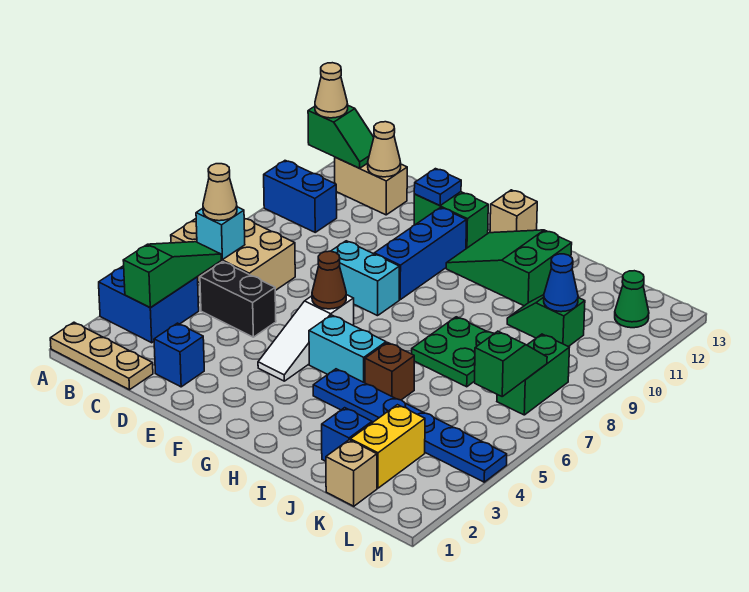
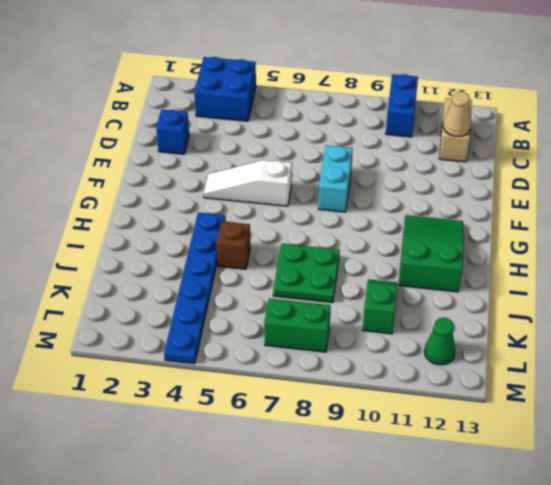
none -> tan 1x3 plate [50,322,153,390]
none -> tan 2x3 brick [171,218,295,291]
none -> black 1x2 brick [200,262,276,337]
none -> green 1x2 brick [414,192,488,249]

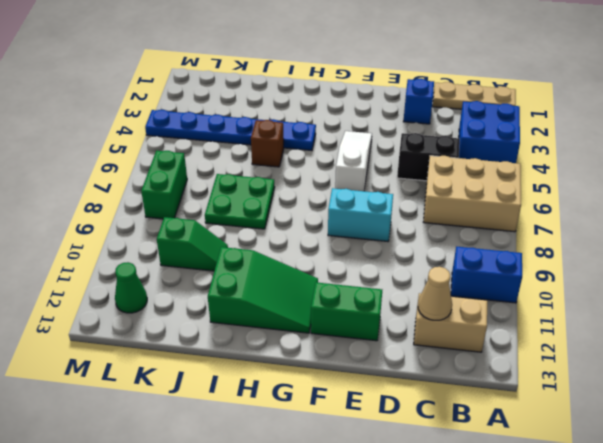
none -> blue 1x3 brick [374,208,466,300]
none -> cyan 1x2 brick [309,315,386,383]
none -> tan 1x1 brick [490,190,537,233]
none -> blue 1x1 brick [322,408,372,461]

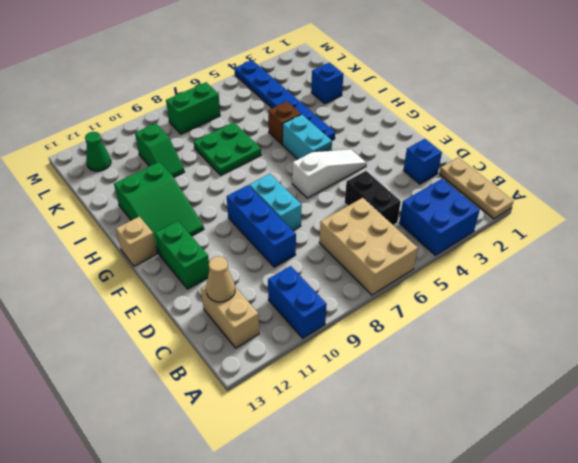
blue 1x3 brick [227,185,296,267] -> blue 1x3 brick turned to [374,208,466,300]
none -> tan 1x1 brick [326,440,377,506]
none -> yellow 1x2 brick [350,405,425,488]
none -> green 1x2 slope [308,106,374,168]
none -> green 1x3 slope [123,242,221,307]

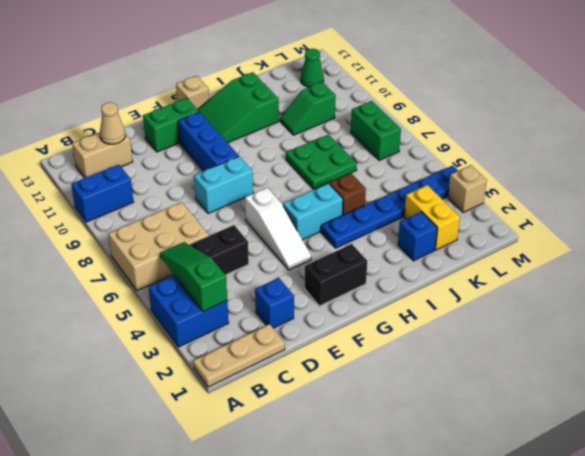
black 1x2 brick [305,244,367,306] -> none
tan 1x1 brick [448,165,487,212] -> tan 1x1 brick moved to [326,440,377,506]
none -> green 1x2 slope [308,106,374,168]
none -> cyan 1x1 brick [196,207,245,260]
none -> blue 1x1 plate [414,169,461,206]
none -> brown 1x1 cone [312,251,346,309]

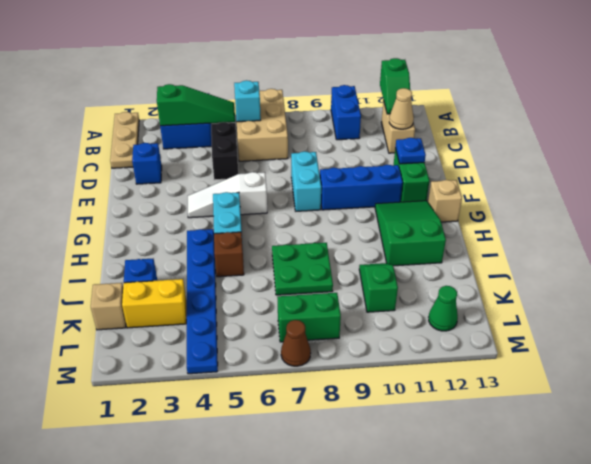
brown 1x1 cone [281,320,311,366] -> brown 1x1 cone moved to [312,251,346,309]
none -> blue 1x1 cone [544,254,578,312]
none -> green 1x2 slope [475,331,547,396]
none -> tan 1x1 cone [315,63,348,118]
none -> tan 1x1 cone [203,164,237,221]

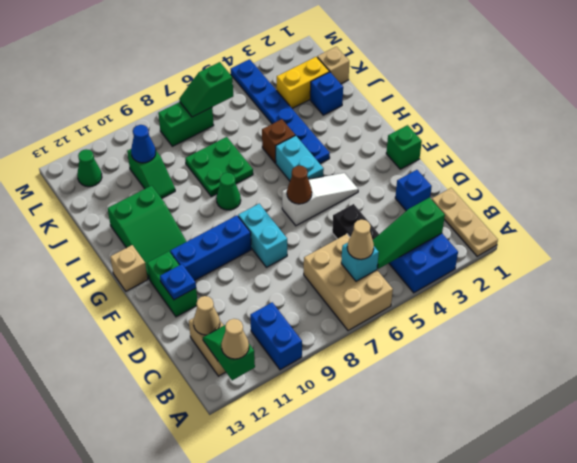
green 1x1 brick [386,125,422,169] -> none
green 1x1 cone [216,173,241,210] -> none

